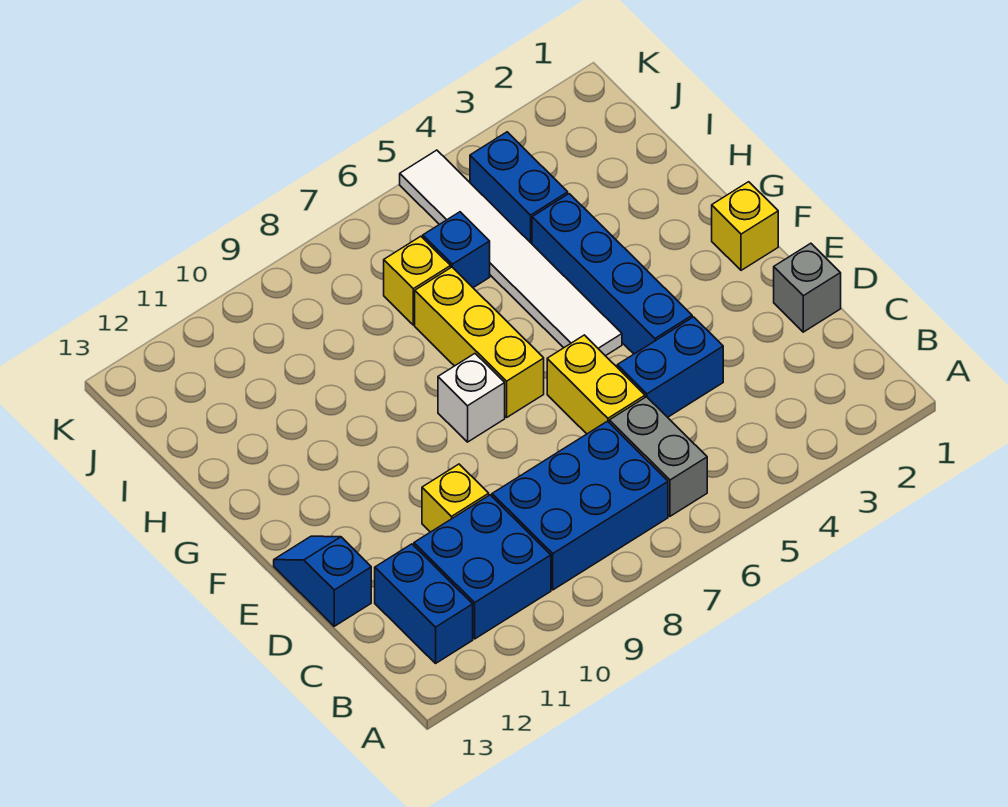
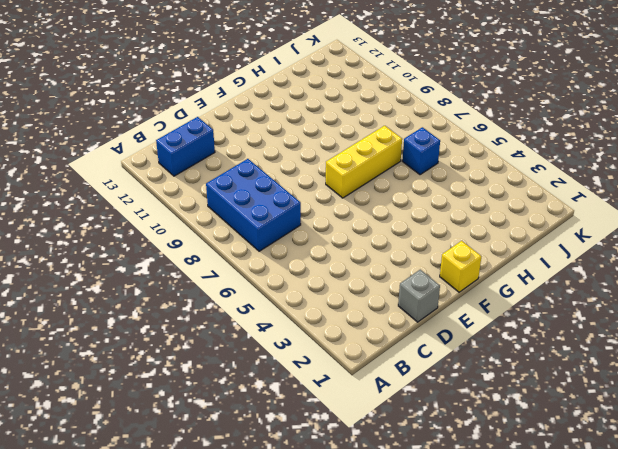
none -> grey 1x2 brick [609,397,707,516]
none -> blue 2x2 brick [414,495,551,639]
none -> blue 1x2 brick [617,317,723,417]

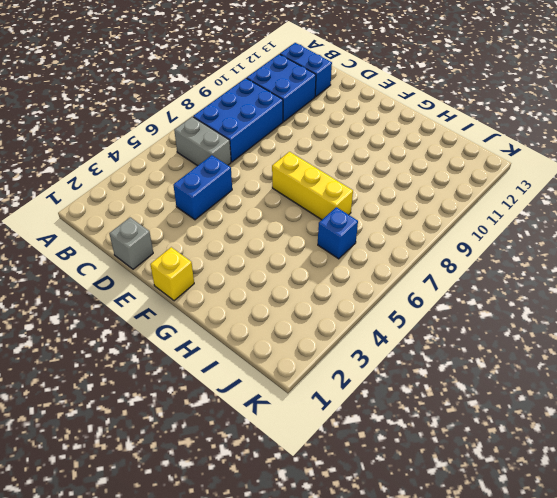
none -> yellow 1x2 brick [547,335,645,434]
none -> yellow 1x1 brick [422,464,489,532]
none -> blue 1x2 slope [274,536,371,626]

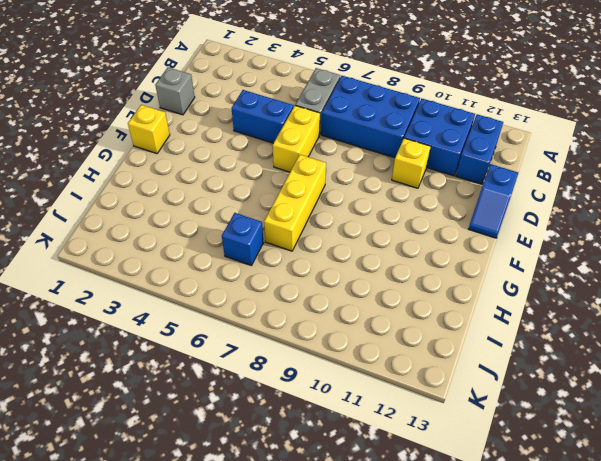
none -> blue 1x4 brick [532,194,692,354]
none -> white 1x6 tile [400,150,622,356]
none -> white 1x1 brick [438,354,505,442]

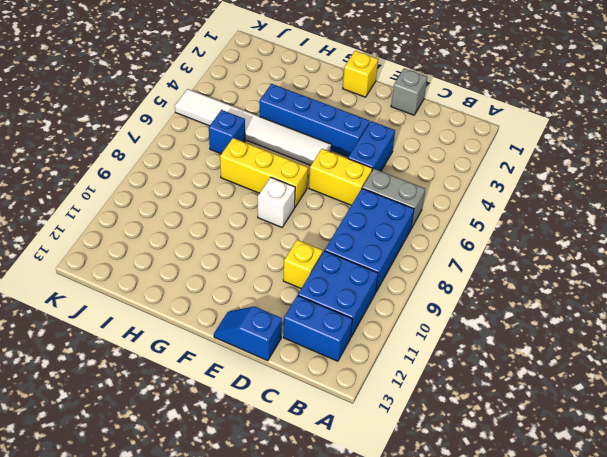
none -> blue 1x2 brick [470,132,568,244]
none -> yellow 1x1 brick [384,236,451,325]

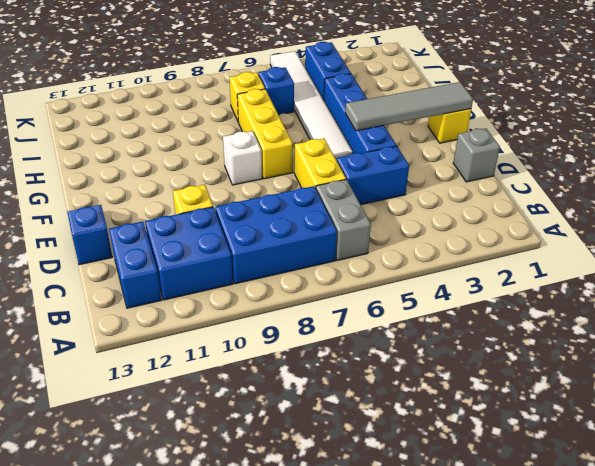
grey 1x4 tile [345,82,473,131] -> none

